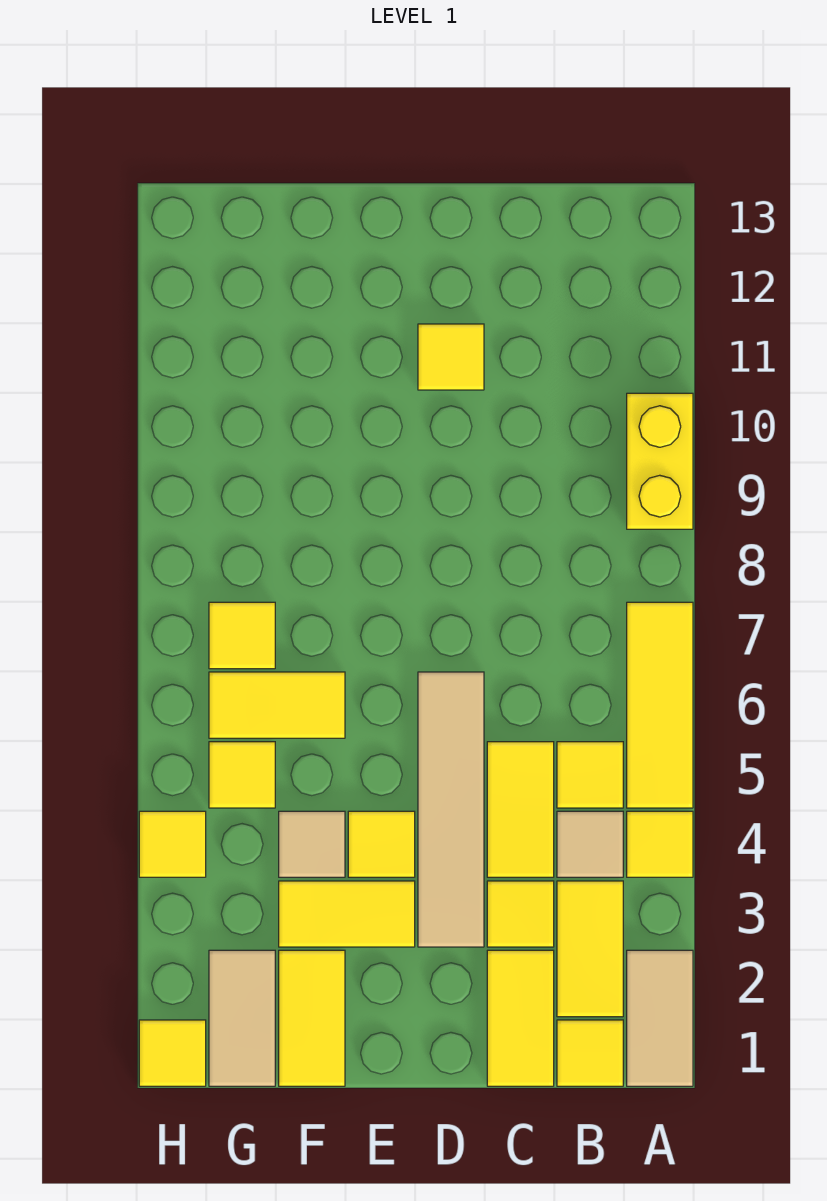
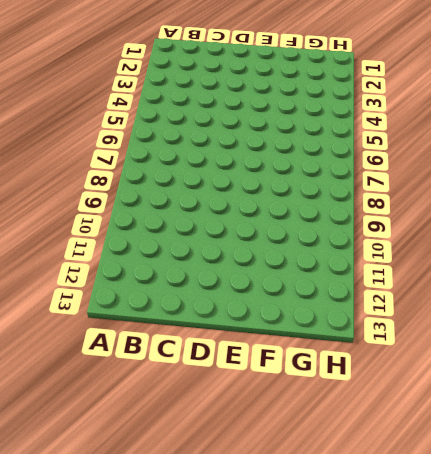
none -> tan 1x2 tile [627,950,693,1086]
none -> yellow 1x1 tile [627,811,693,877]
none -> yellow 1x3 tile [627,602,693,808]

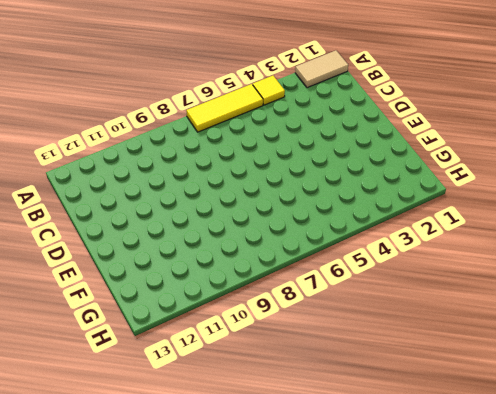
none -> yellow 1x2 brick [627,393,693,529]
none -> yellow 1x1 tile [557,1020,623,1086]
none -> yellow 1x2 tile [557,881,623,1017]

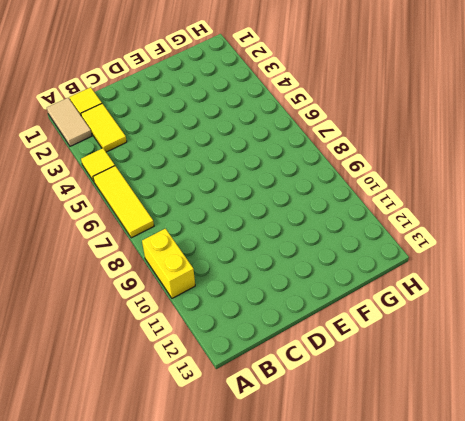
none -> tan 1x1 tile [557,811,623,877]
none -> yellow 1x1 tile [557,742,623,808]
none -> yellow 1x2 tile [487,950,554,1086]

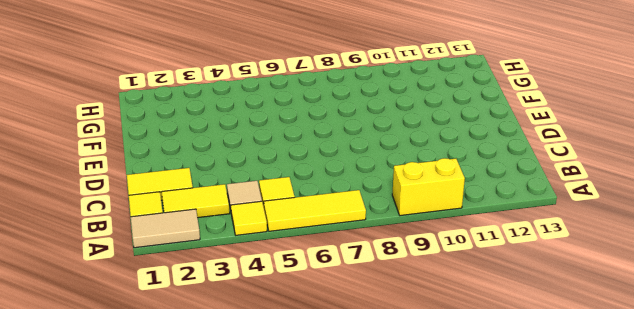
none -> yellow 1x1 tile [487,881,554,947]
none -> yellow 1x2 tile [487,742,554,877]
none -> tan 1x4 tile [418,672,484,947]

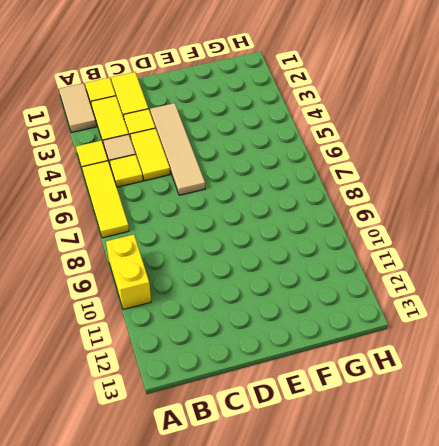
none -> yellow 1x1 tile [418,324,484,390]
none -> yellow 1x2 tile [279,881,415,947]
none -> yellow 1x1 tile [348,811,415,877]

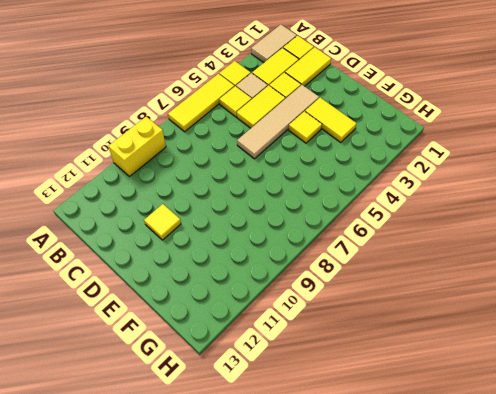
none -> yellow 1x2 tile [279,950,345,1086]
none -> tan 1x1 tile [279,811,345,877]
none -> yellow 1x2 tile [209,672,345,738]

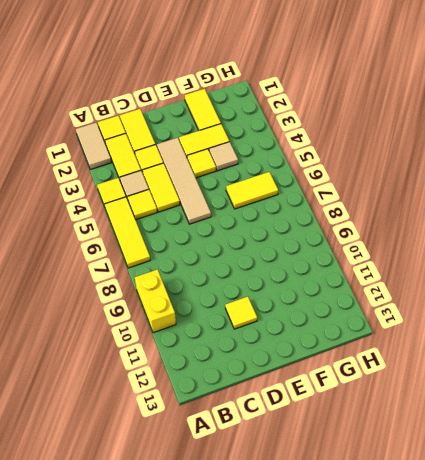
none -> tan 1x2 tile [209,950,275,1086]
none -> yellow 1x1 tile [209,742,275,808]
none -> yellow 1x1 tile [209,602,275,669]

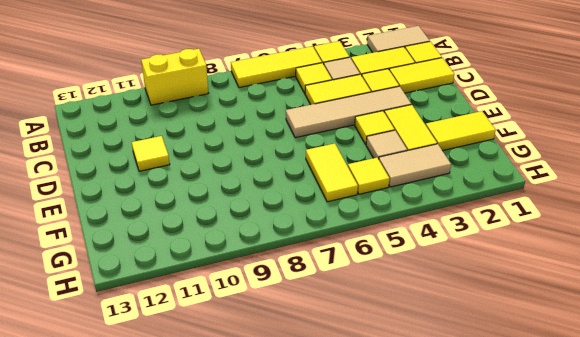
tan 1x2 tile [379,144,451,187] -> tan 1x2 tile moved to [209,950,275,1086]
none -> yellow 1x1 tile [209,602,275,669]
none -> yellow 1x1 tile [139,1020,206,1086]
none -> yellow 1x1 tile [139,811,206,877]

